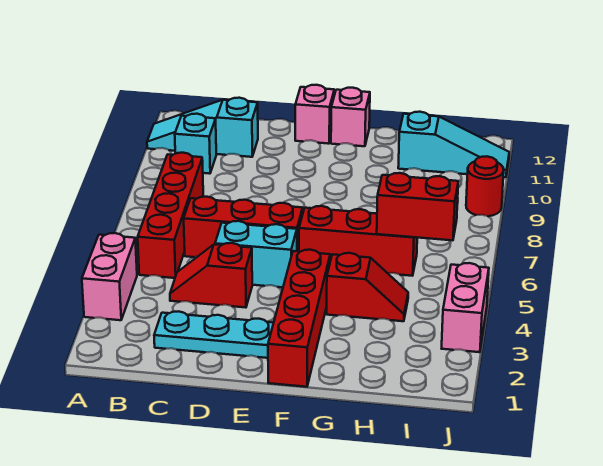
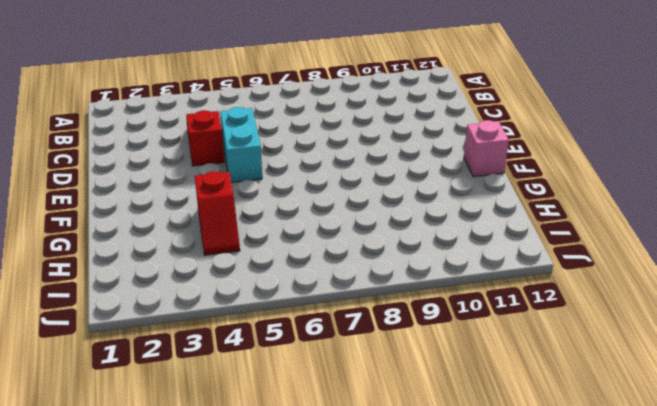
none -> pink 1x2 brick [82,233,137,320]
none -> cyan 1x3 slope [147,98,258,157]
none -> red 1x4 brick [138,153,203,278]

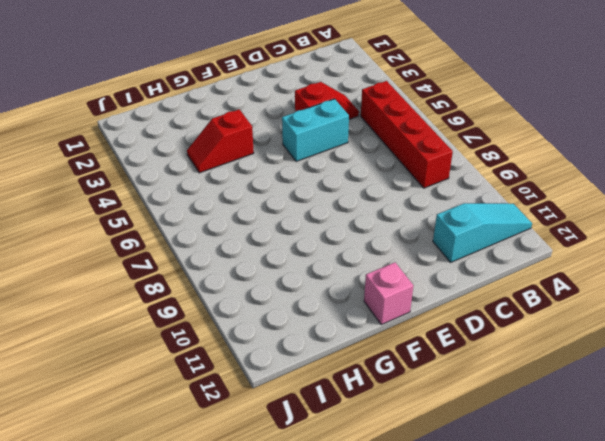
none -> pink 1x2 brick [82,233,137,320]
none -> cyan 1x1 brick [175,114,216,174]
none -> cyan 1x3 plate [154,311,274,358]

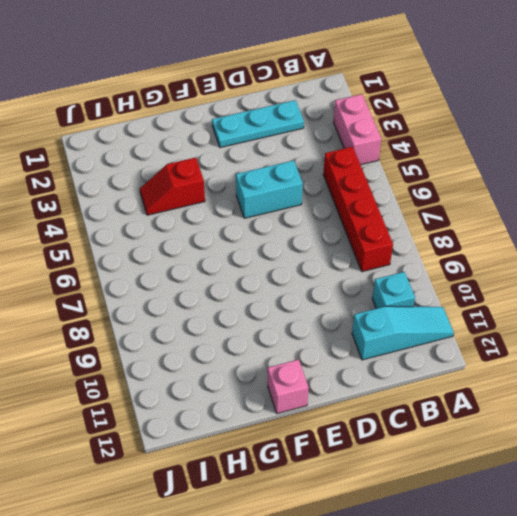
none -> red 1x2 slope [170,243,252,308]
none -> red 1x3 brick [184,197,303,257]
none -> pink 1x1 brick [295,85,334,144]

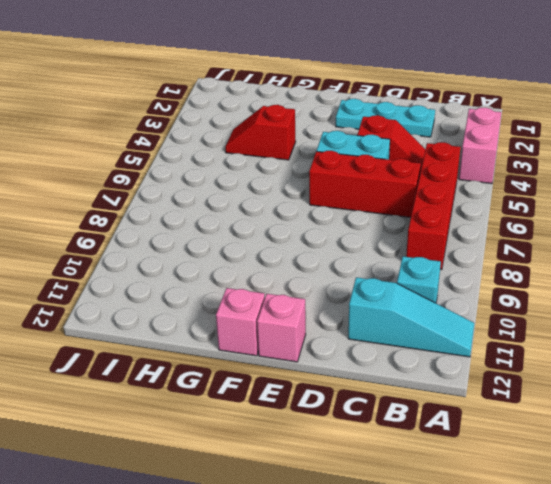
none -> red 1x4 brick [268,250,330,387]
none -> red 1x3 brick [299,206,417,276]
none -> cyan 1x3 slope [398,112,509,177]

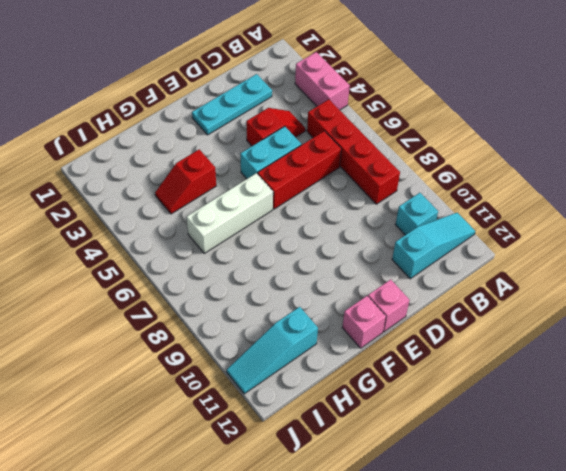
white 1x3 brick [187,173,273,253] -> red 1x3 brick [299,206,417,276]
none -> red 1x4 brick [268,250,330,387]
none -> pink 1x2 brick [442,263,489,352]
none -> red 1x1 round brick [466,156,504,216]

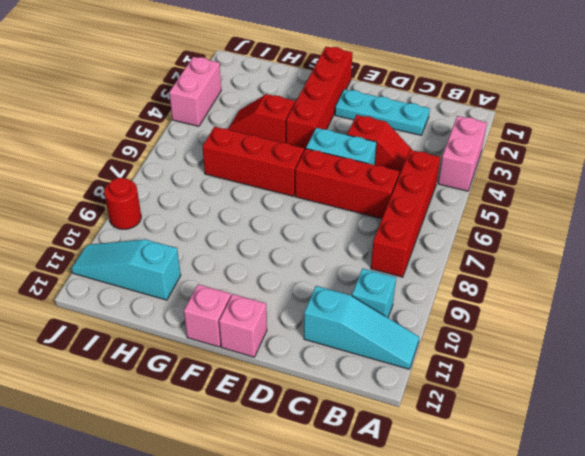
none -> red 1x2 brick [377,173,458,240]

